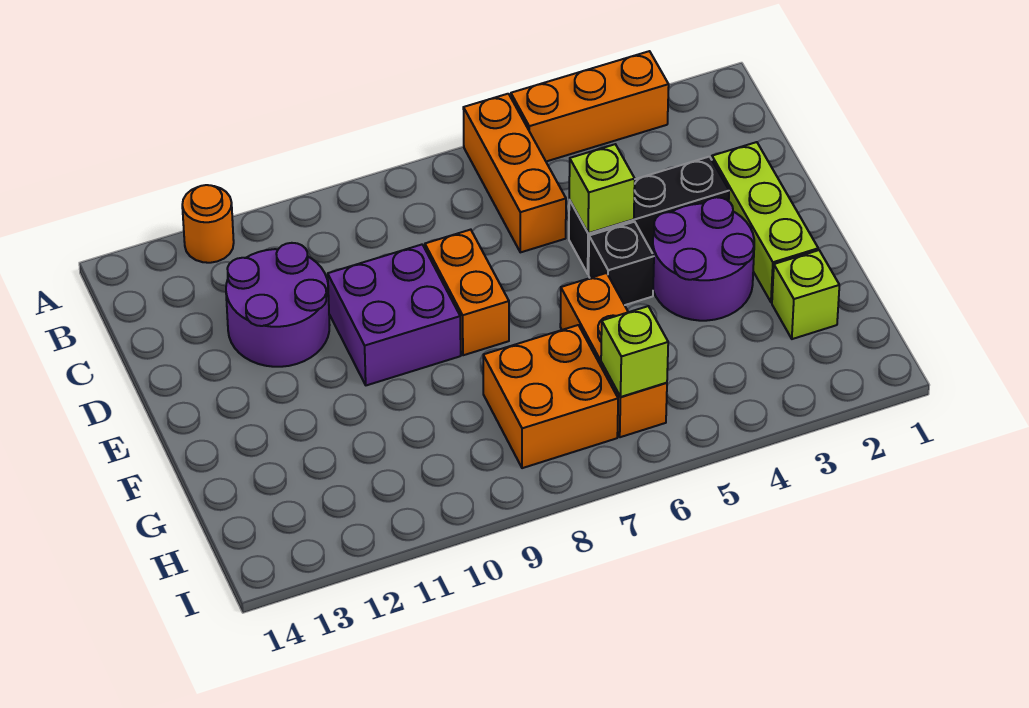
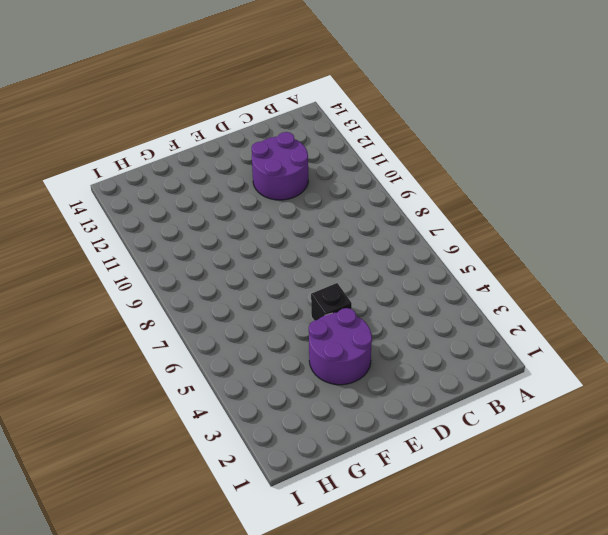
none -> orange 1x3 brick [511,51,669,161]
none -> orange 1x3 brick [463,94,566,252]
none -> orange 1x1 round brick [182,185,234,263]

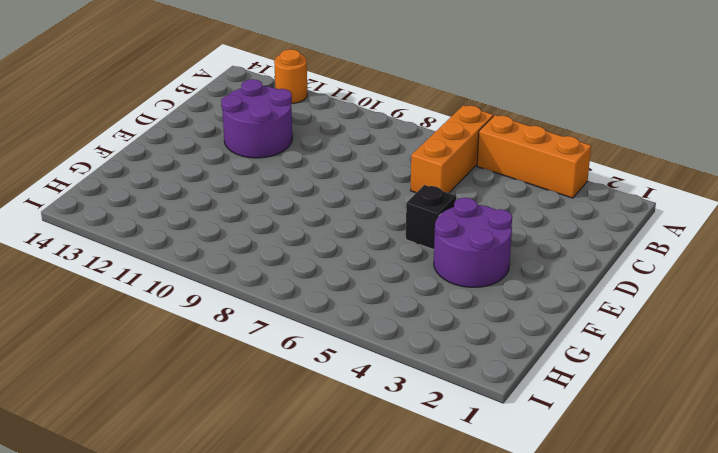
none -> lime 1x3 brick [712,142,818,302]
none -> black 1x3 brick [569,157,729,274]
none -> orange 1x2 brick [425,230,509,355]

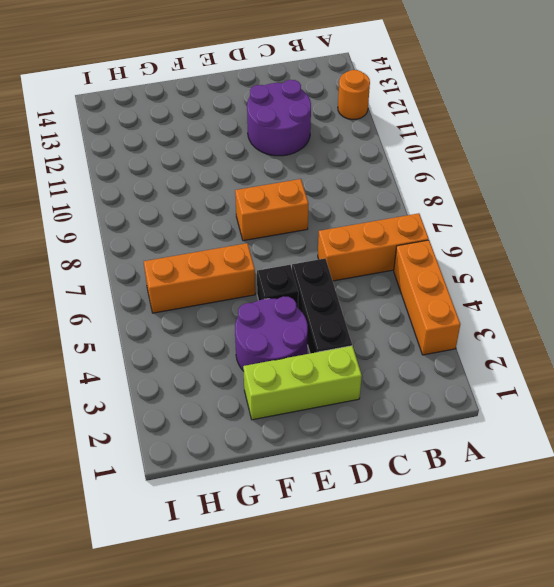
none -> purple 2x2 brick [328,245,461,385]
none -> lime 1x1 brick [772,250,839,339]
none -> orange 2x2 brick [483,325,618,468]

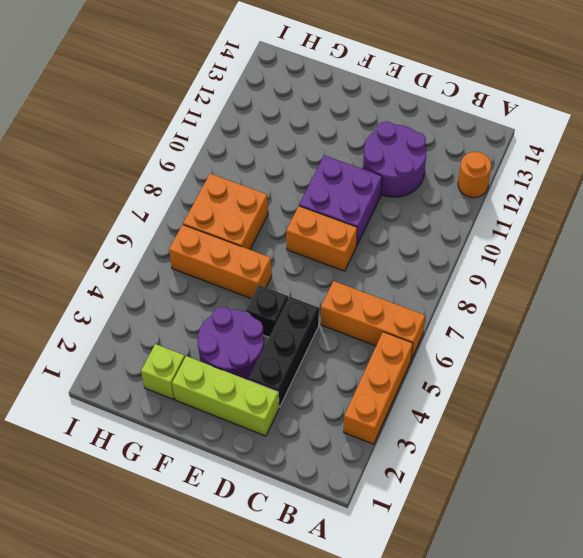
none -> lime 1x1 brick [569,144,635,233]
none -> lime 1x1 brick [601,306,668,397]

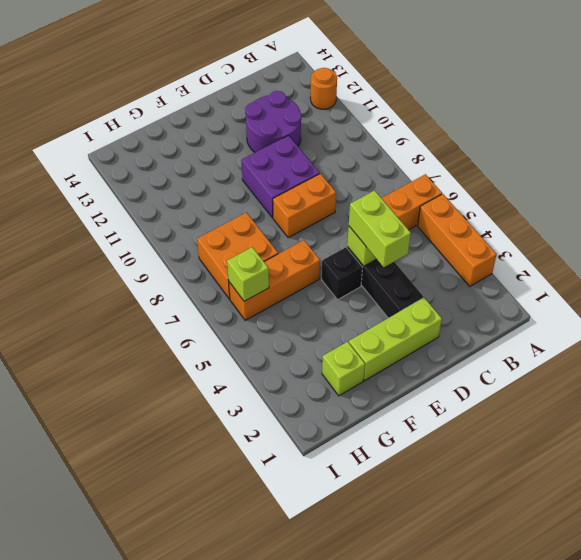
lime 1x2 brick [349,191,411,267] -> none
none -> purple 2x2 round brick [653,197,754,321]

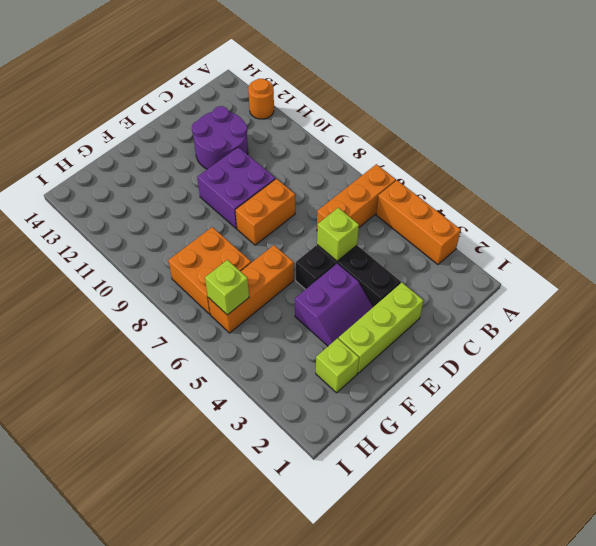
purple 2x2 slope [295,264,373,346] -> purple 2x2 round brick [653,197,754,321]

